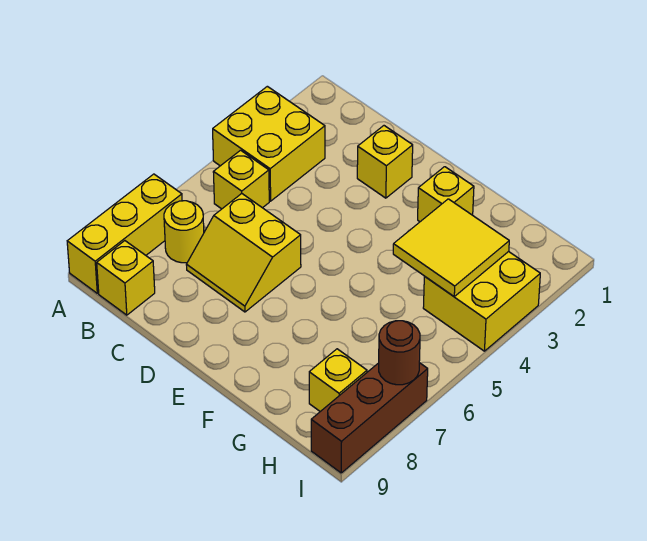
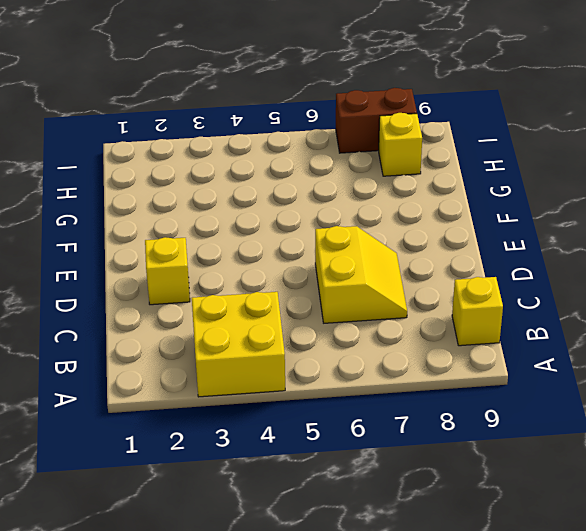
brown 1x2 brick [336,88,417,153] -> brown 1x3 brick [311,363,428,473]
none -> yellow 1x3 brick [67,174,182,293]
none -> yellow 1x1 brick [213,150,269,209]
none -> yellow 1x1 round brick [164,201,204,263]

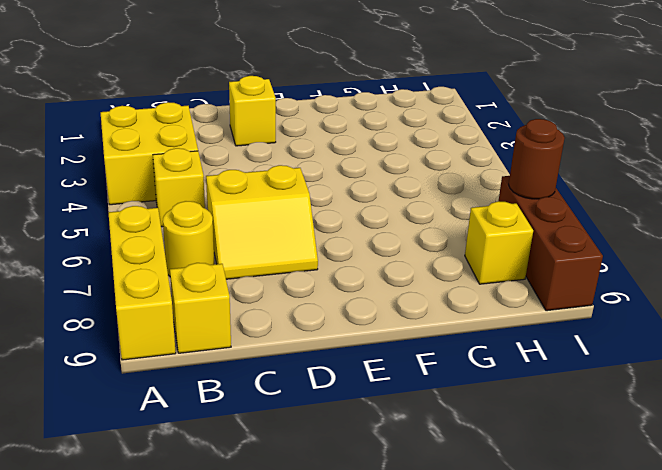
none -> yellow 1x1 brick [418,167,474,222]
none -> yellow 2x2 brick [423,252,540,351]
none -> yellow 2x2 tile [393,199,509,296]

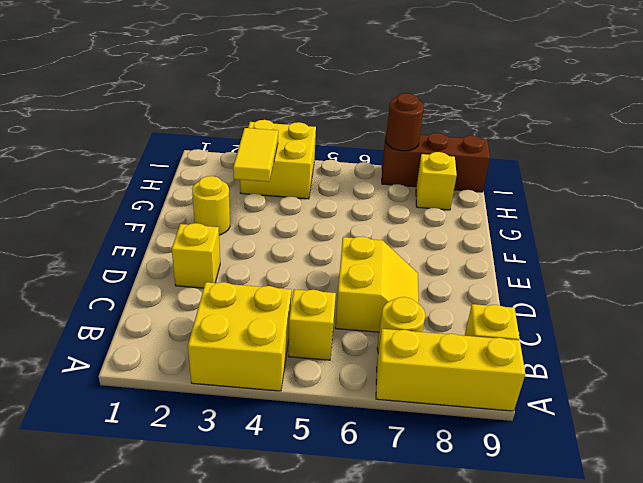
yellow 1x1 round brick [192,176,230,235] -> yellow 1x1 brick [418,167,474,222]
yellow 1x2 tile [233,128,278,182] -> yellow 2x2 tile [393,199,509,296]

